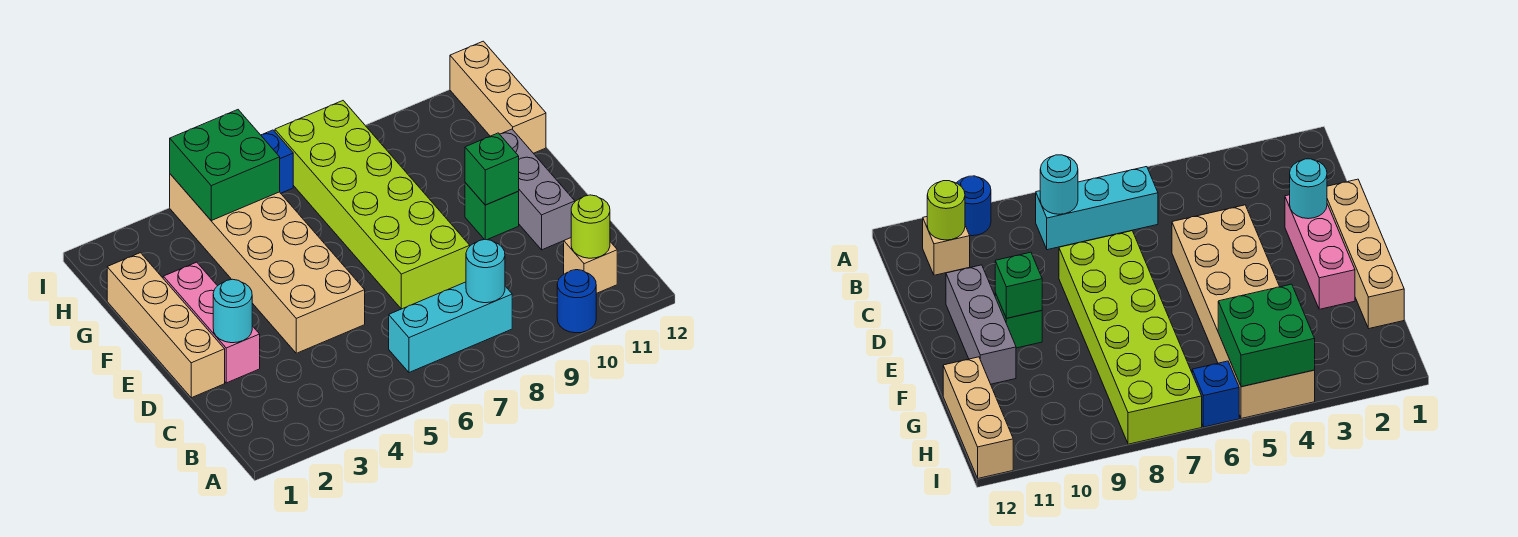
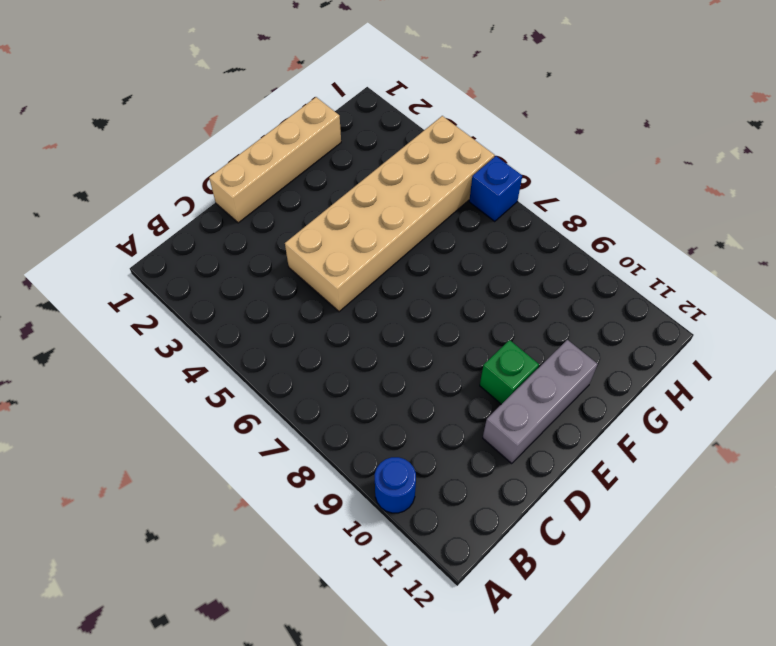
none -> cyan 1x3 brick [389,282,512,372]
none -> tan 1x1 brick [564,238,617,294]
none -> pink 1x3 brick [163,262,260,383]

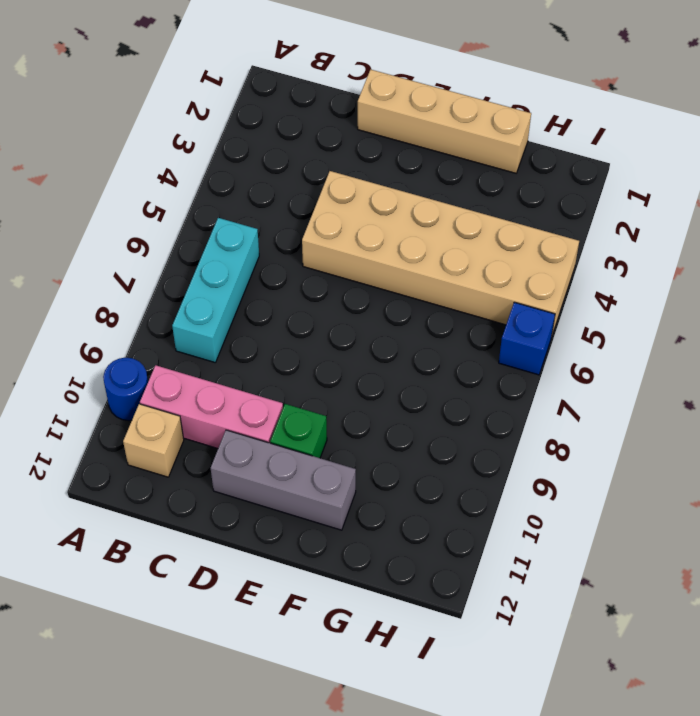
pink 1x3 brick [140,365,283,448] -> pink 1x3 brick moved to [163,262,260,383]
none -> lime 2x6 brick [275,101,470,309]
none -> tan 1x3 brick [450,41,546,153]
none -> cyan 1x1 round brick [466,239,505,303]

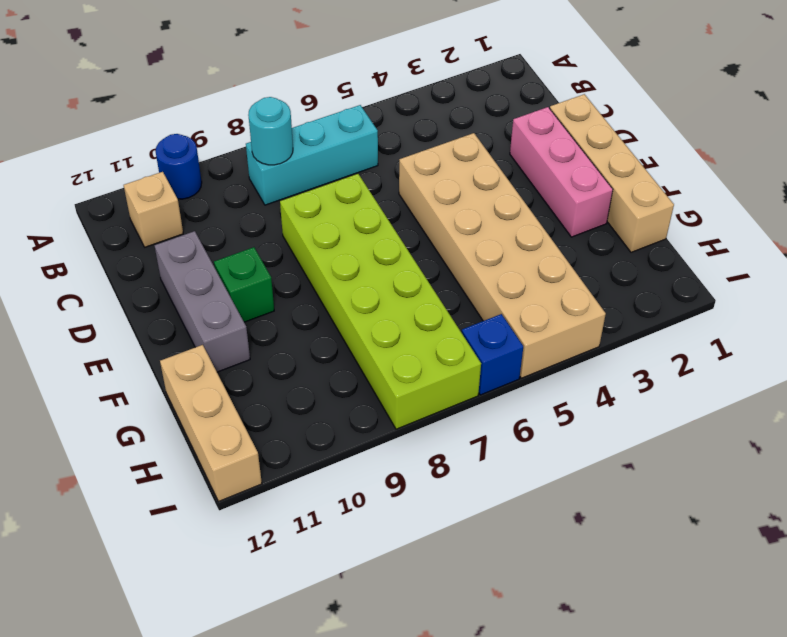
none -> lime 1x1 round brick [571,195,610,258]
none -> cyan 1x1 round brick [213,279,252,343]
none -> green 1x1 brick [465,133,519,205]

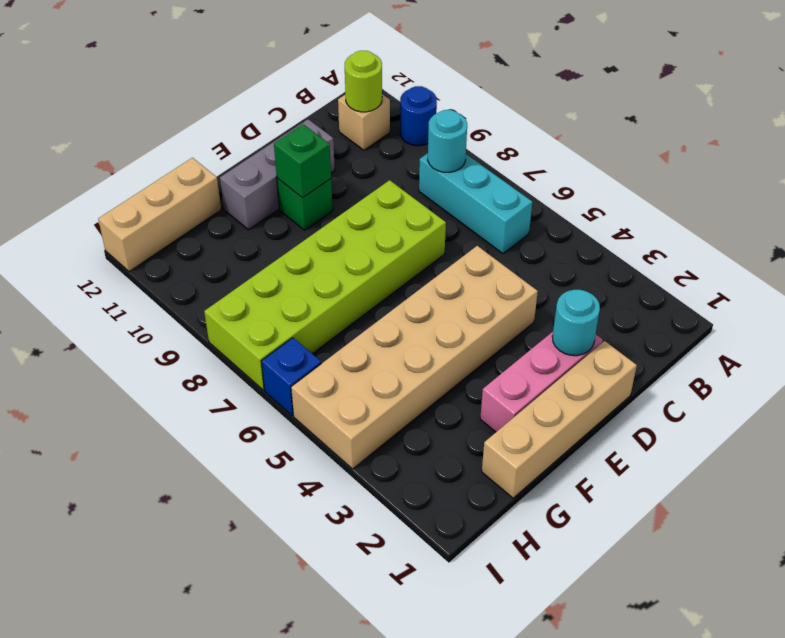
none -> green 2x2 brick [170,110,280,221]

